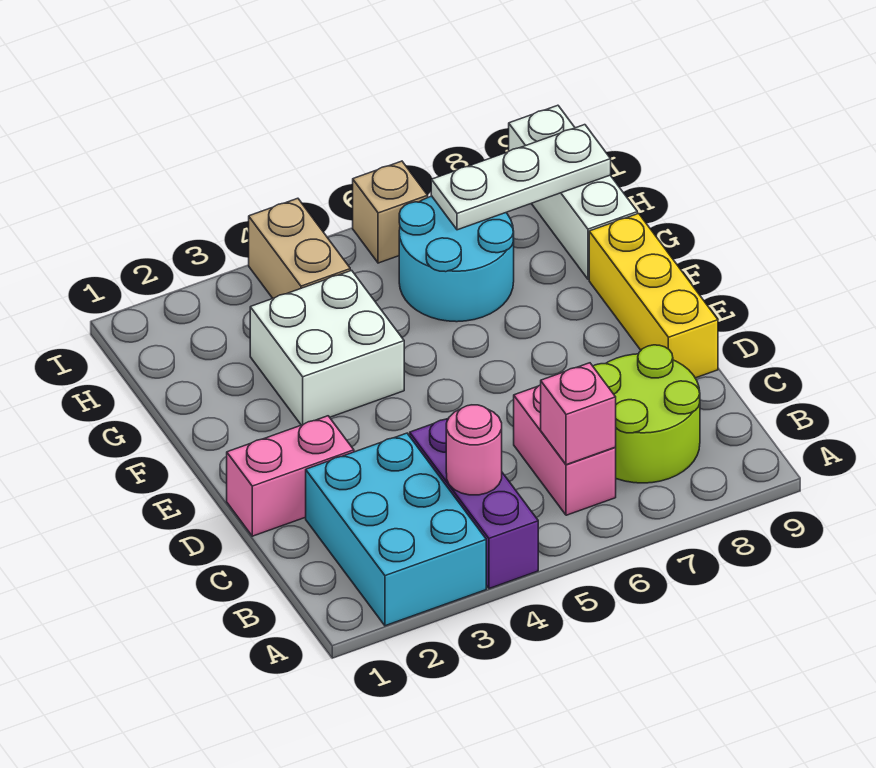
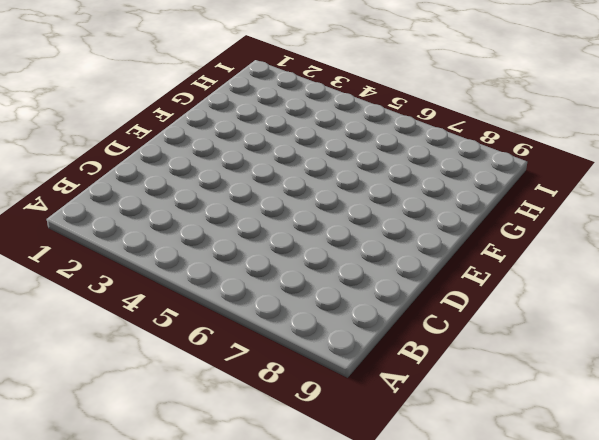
none -> cyan 2x3 brick [306,433,486,626]
none -> purple 1x3 brick [410,419,538,589]
none -> pink 1x2 brick [514,385,616,515]

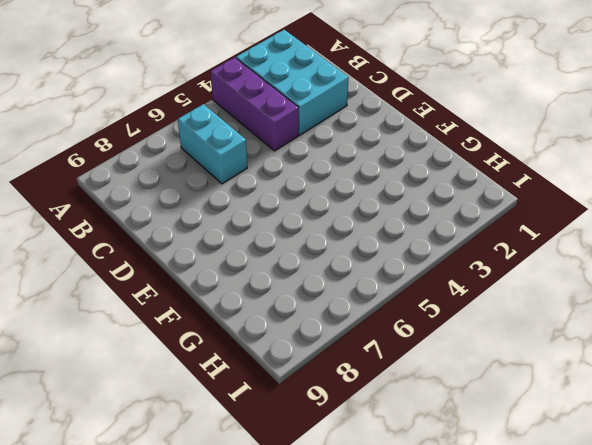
cyan 1x2 brick [178,104,247,184] -> pink 1x2 brick [514,385,616,515]
none -> lime 2x2 round brick [593,345,700,483]
none -> pink 1x2 brick [227,416,354,536]
none -> yellow 1x3 brick [589,213,718,378]

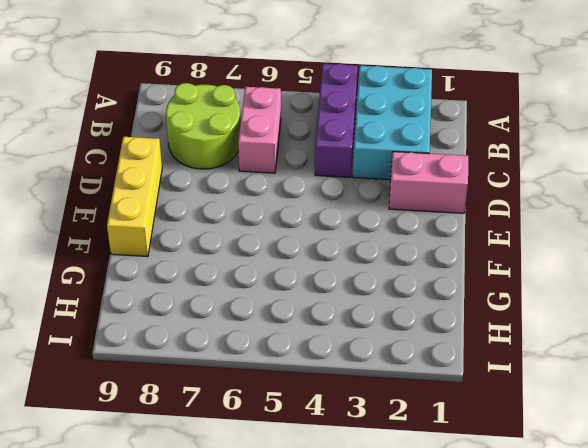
none -> white 2x2 brick [250,270,404,425]
none -> cyan 2x2 round brick [399,196,514,322]
none -> white 1x3 brick [509,105,637,279]

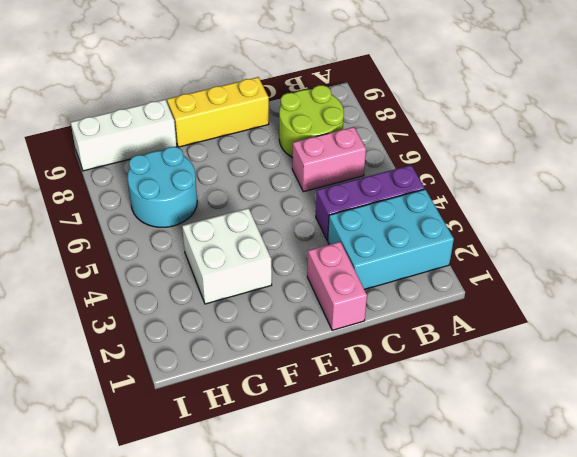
none -> tan 1x2 brick [249,198,350,298]
none -> tan 1x1 brick [353,161,428,263]
none -> pink 1x1 round brick [446,405,502,495]

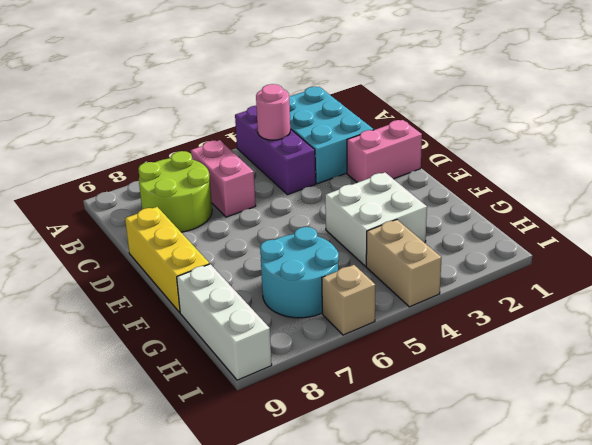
none -> pink 1x1 brick [541,363,616,465]
none -> white 1x3 plate [431,125,611,230]

